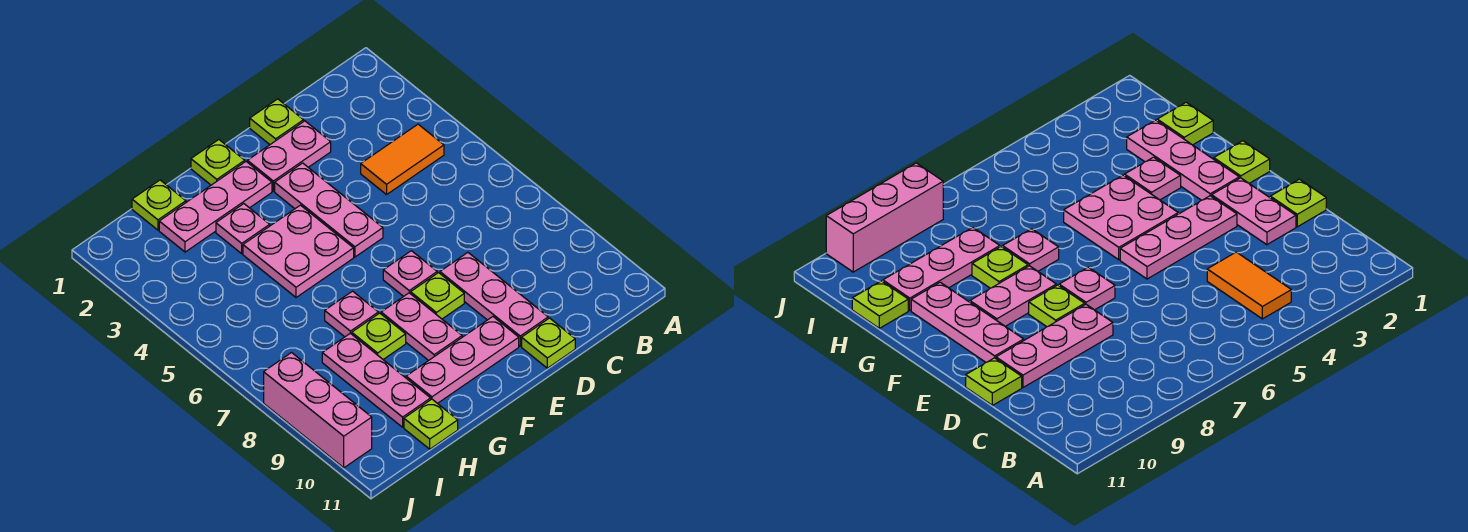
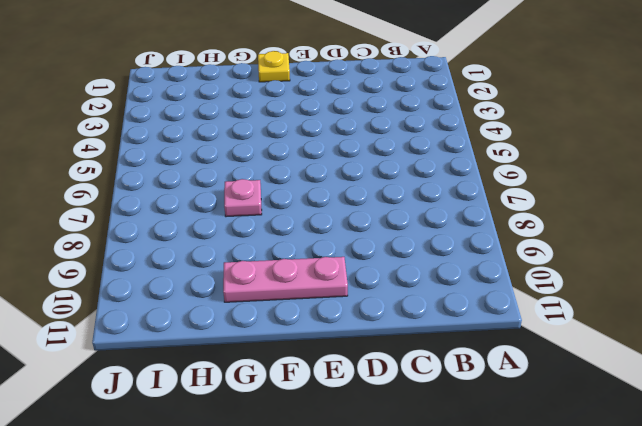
yellow 1x1 plate [258,51,290,82] -> lime 1x1 plate [191,140,245,185]
none -> orange 1x2 tile [361,124,444,195]
none -> lime 1x1 plate [250,99,304,144]
none -> pink 1x2 plate [247,121,331,191]

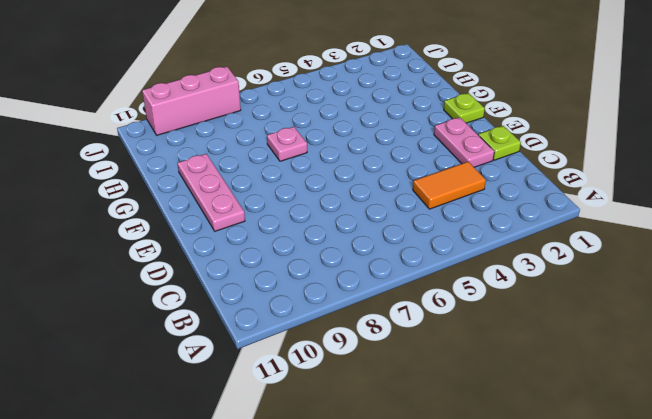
orange 1x2 tile [413,162,486,209] -> orange 1x2 tile turned to [361,124,444,195]
none -> pink 1x3 plate [440,253,548,346]
none -> lime 1x1 plate [522,318,575,368]
none -> pink 1x3 plate [275,163,383,257]

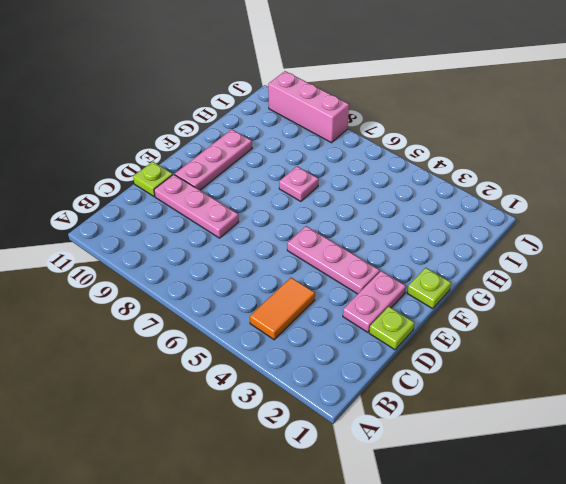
none -> pink 1x1 plate [383,251,437,296]
none -> lime 1x1 plate [411,273,464,319]
none -> pink 1x3 plate [159,162,272,252]

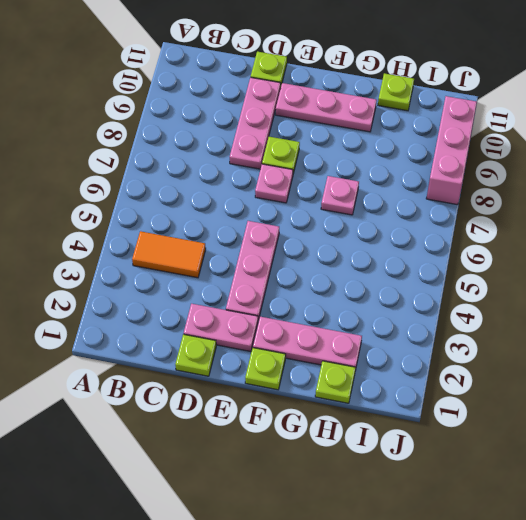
none -> pink 2x2 plate [243,205,354,297]
none -> pink 1x2 plate [381,293,462,361]
none -> pink 1x1 plate [216,204,270,254]

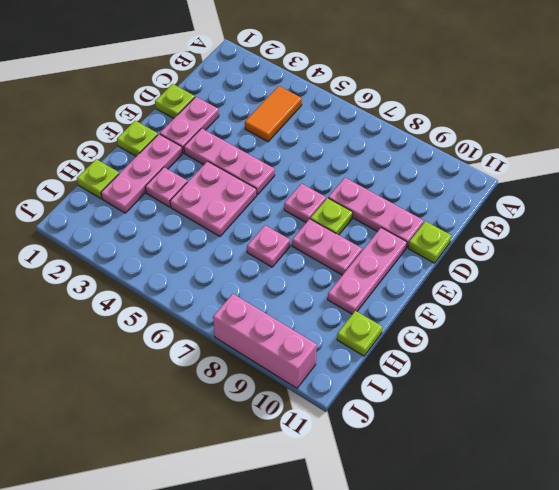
none -> lime 1x1 plate [352,313,406,359]
none -> pink 1x3 plate [322,333,431,427]

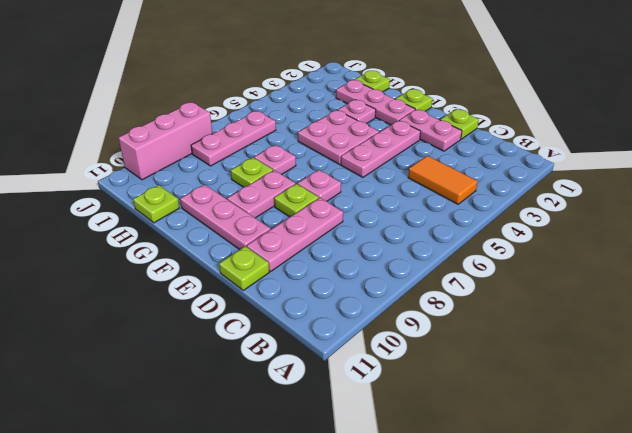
pink 1x3 plate [191,111,276,166] -> pink 1x3 plate moved to [322,333,431,427]

